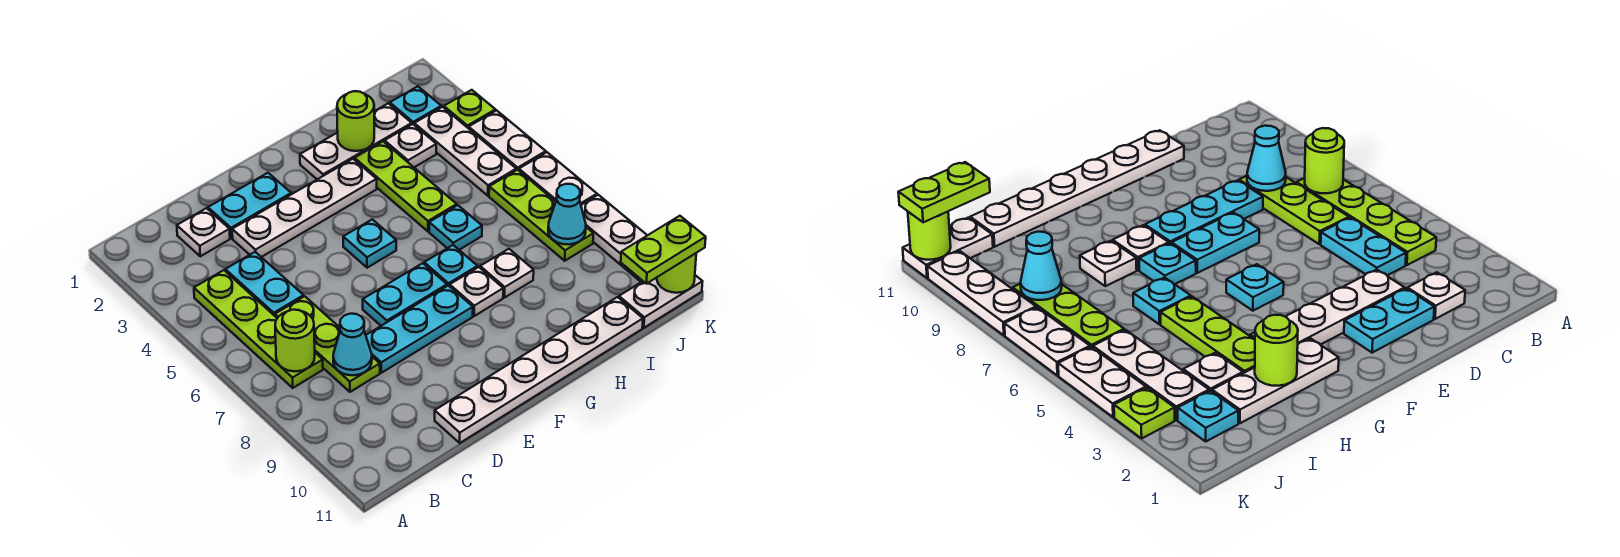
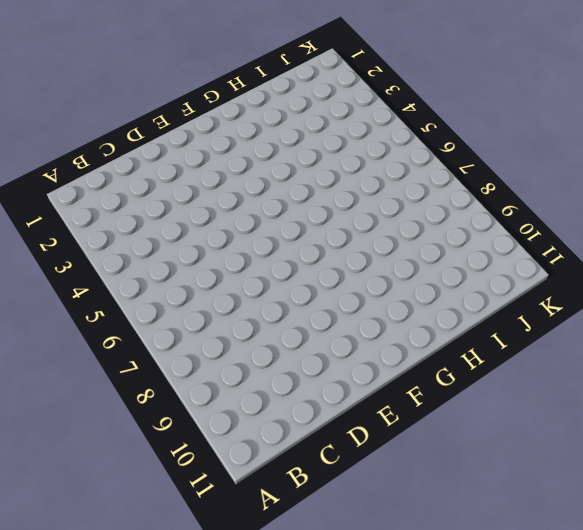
none -> lime 1x4 plate [194,270,323,388]
none -> white 1x1 plate [177,208,230,256]
none -> cyan 1x2 plate [225,252,304,316]
none -> lime 1x3 plate [275,296,380,392]

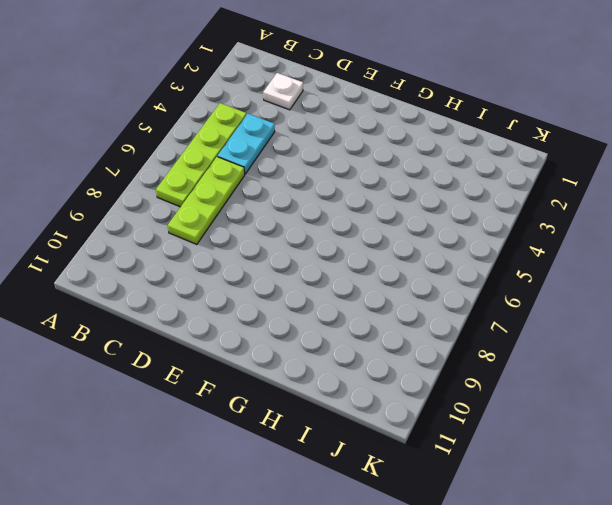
none -> cyan 1x2 plate [208,173,291,238]
none -> white 1x4 plate [232,159,377,257]
none -> cyan 1x3 plate [366,285,473,373]
none -> white 1x6 plate [435,297,643,443]

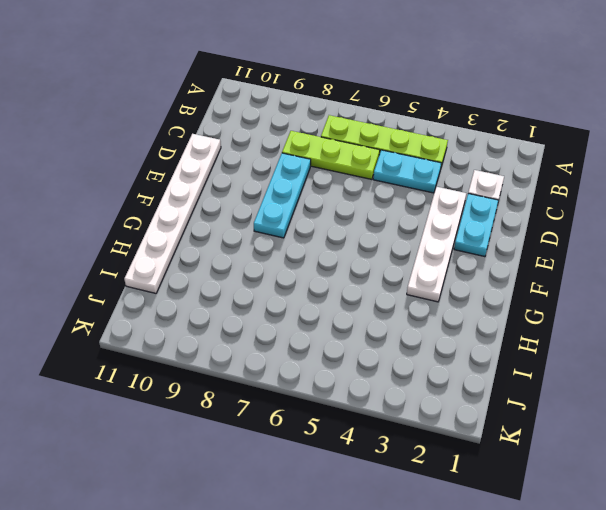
none -> cyan 1x2 plate [363,263,447,326]
none -> cyan 1x1 plate [343,219,396,268]
none -> white 1x3 plate [300,103,412,179]
none -> cyan 1x1 plate [424,245,478,286]

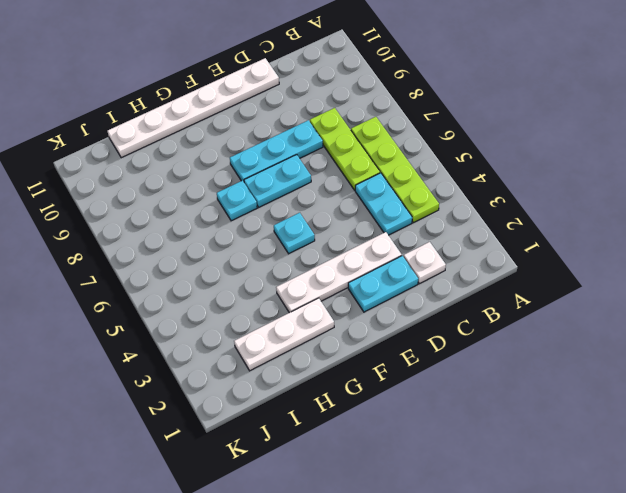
none -> white 1x1 plate [450,267,503,316]
none -> lime 1x3 plate [355,142,457,231]
none -> cyan 1x1 plate [429,205,482,250]
none -> white 1x1 plate [480,249,534,297]

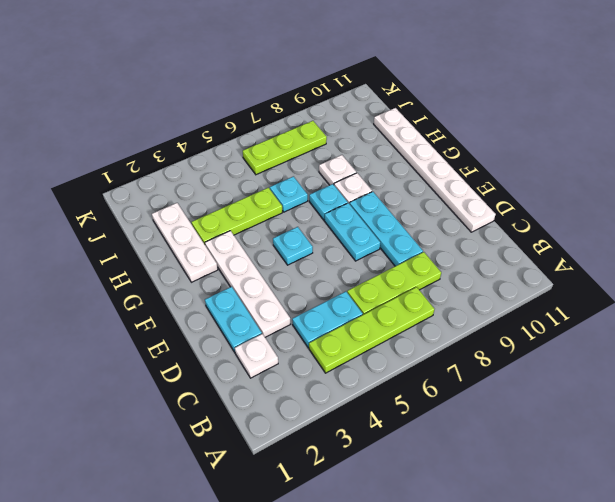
none -> white 1x1 plate [385,124,436,167]
none -> cyan 1x1 plate [390,86,441,124]
none -> white 1x3 plate [414,107,516,196]
none -> white 1x2 plate [619,275,703,328]

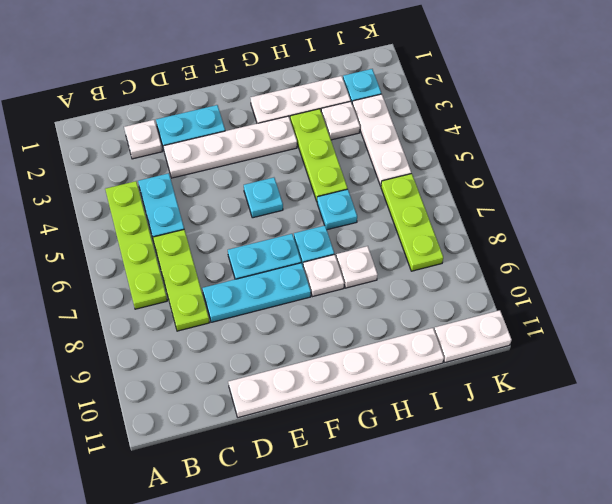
none -> lime 1x1 plate [444,90,495,128]
none -> white 1x2 plate [469,110,546,170]
none -> white 1x2 plate [519,152,597,205]
none -> white 1x3 plate [581,195,647,282]

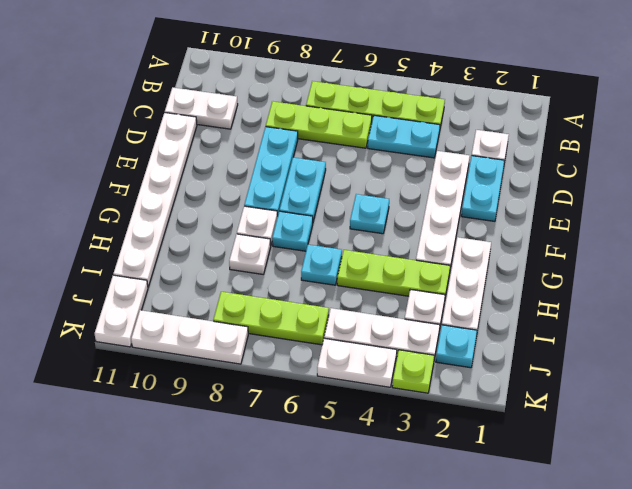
white 1x2 plate [165,88,238,129] -> white 1x2 plate moved to [519,152,597,205]
none -> lime 1x1 round brick [275,310,315,371]
none -> cyan 1x1 cone [333,314,372,375]
none -> lime 1x1 round brick [337,91,374,151]
none -> cyan 1x1 cone [548,184,586,245]

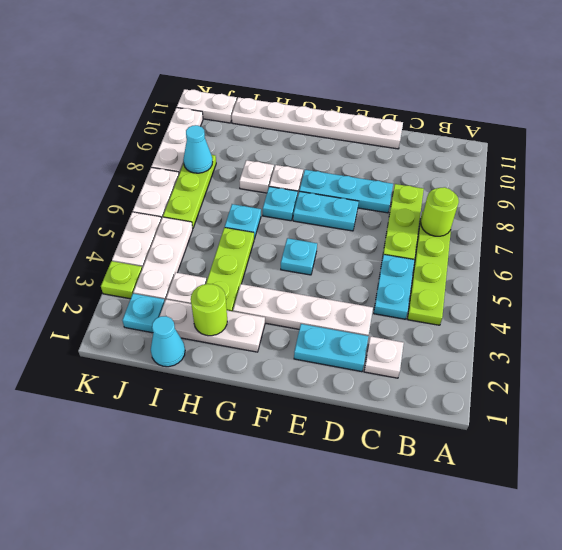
cyan 1x1 cone [151,316,185,367] -> cyan 1x1 cone moved to [333,314,372,375]
none -> lime 1x1 round brick [657,253,696,293]
none -> lime 1x2 plate [621,216,706,284]

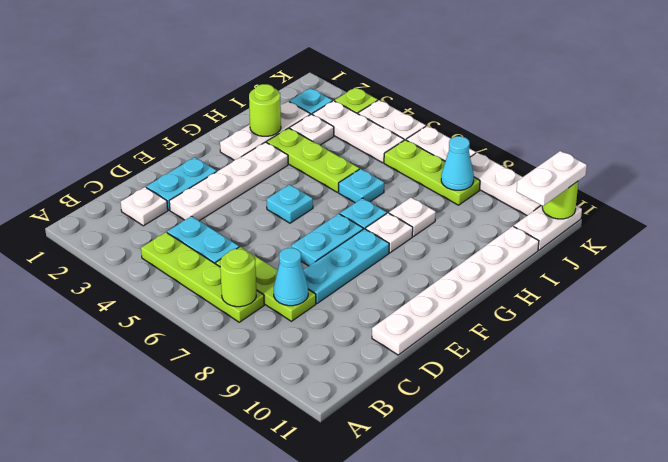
white 1x2 plate [517,151,587,206] -> lime 1x2 plate [621,216,706,284]

